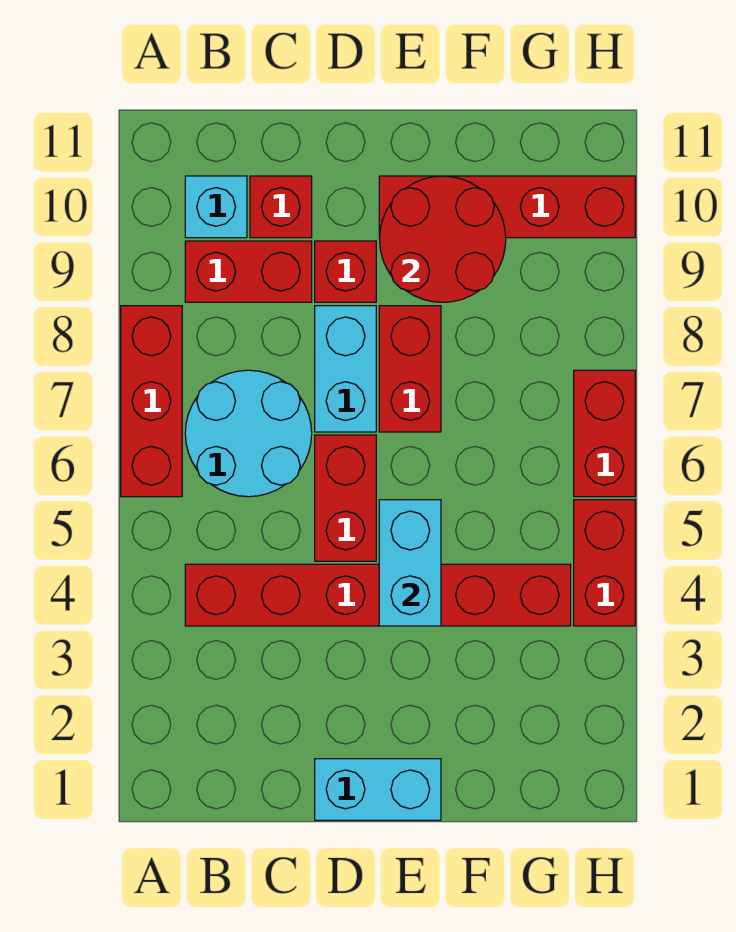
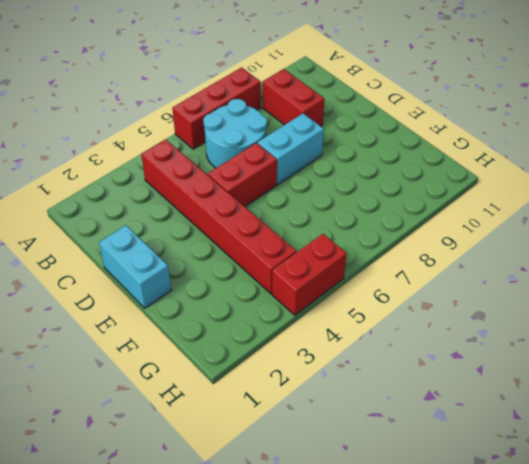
none -> cyan 1x1 brick [185,176,247,238]
none -> red 1x1 brick [250,176,312,238]
none -> red 1x1 brick [315,241,376,302]

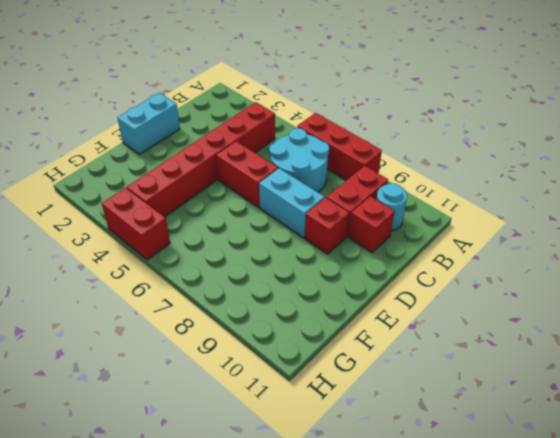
cyan 1x1 round brick [376,183,407,231] -> cyan 1x1 brick [185,176,247,238]
none -> red 1x2 brick [379,306,441,432]
none -> red 1x4 brick [379,176,635,238]
none -> red 1x2 brick [574,370,635,497]

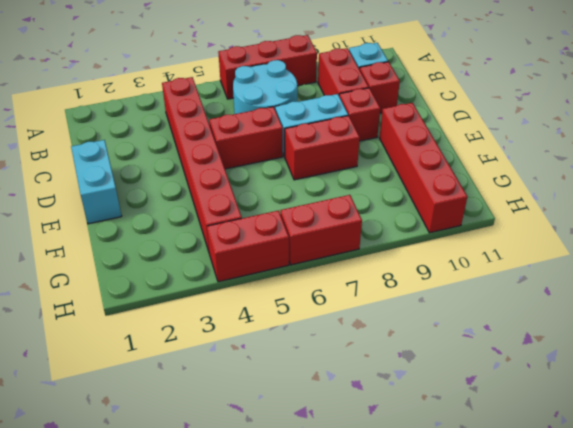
none -> cyan 1x2 brick [379,500,441,626]
none -> red 2x2 round brick [379,176,506,302]

